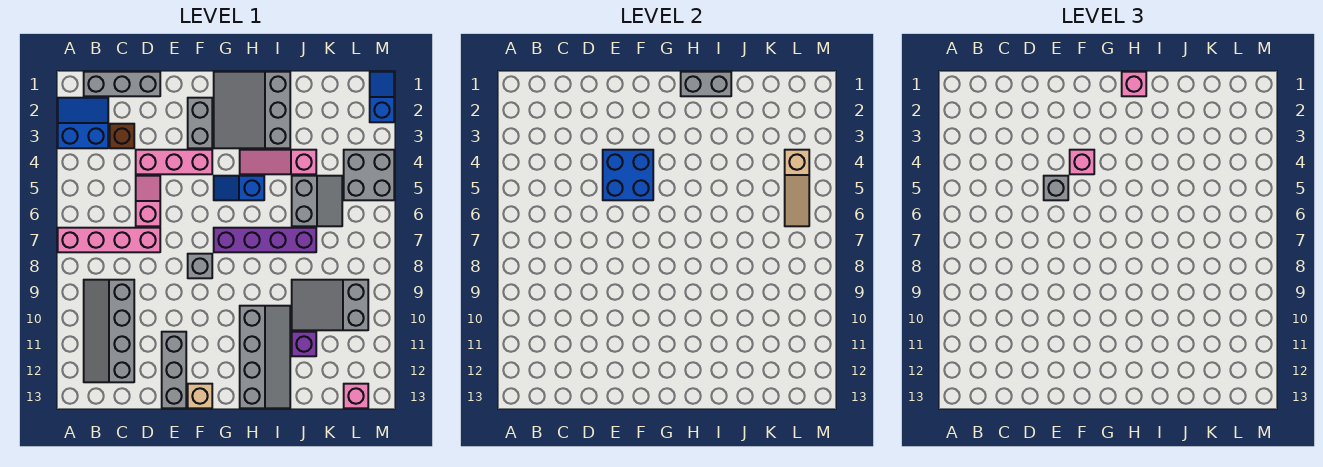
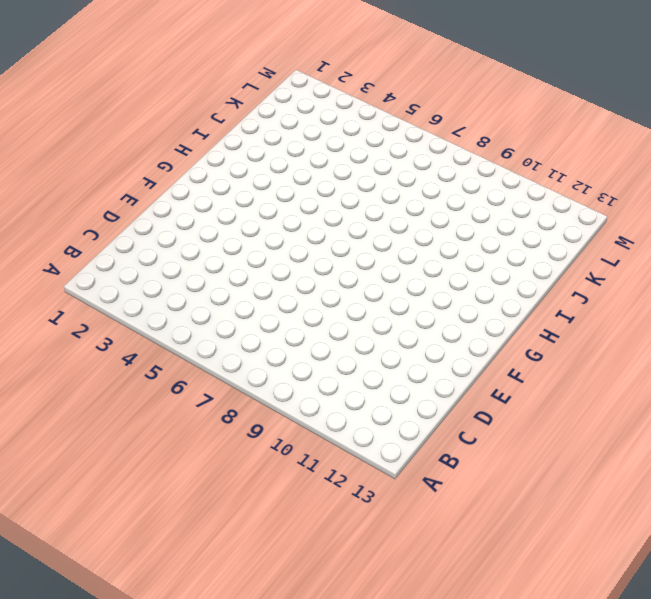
none -> blue 2x2 slope [58,98,108,148]
none -> pink 1x4 brick [58,228,160,252]
none -> grey 1x3 brick [84,72,160,96]

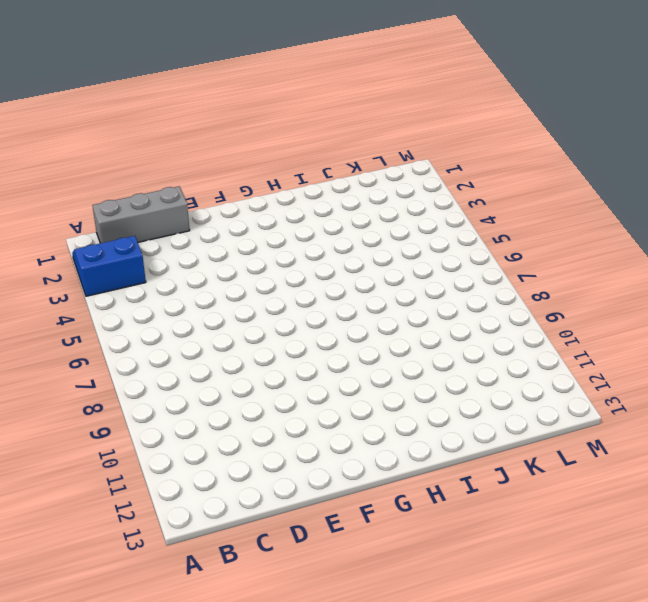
none -> pink 1x4 brick [58,228,160,252]
none -> grey 2x4 slope [84,280,134,382]
none -> brown 1x1 brick [110,124,134,148]

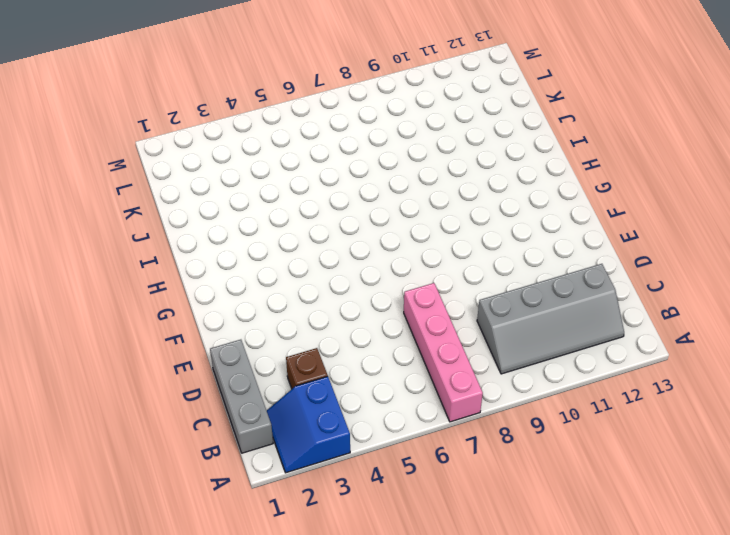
none -> pink 1x3 brick [136,150,212,174]
none -> pink 1x2 slope [136,176,160,226]
none -> grey 1x3 brick [162,332,186,408]

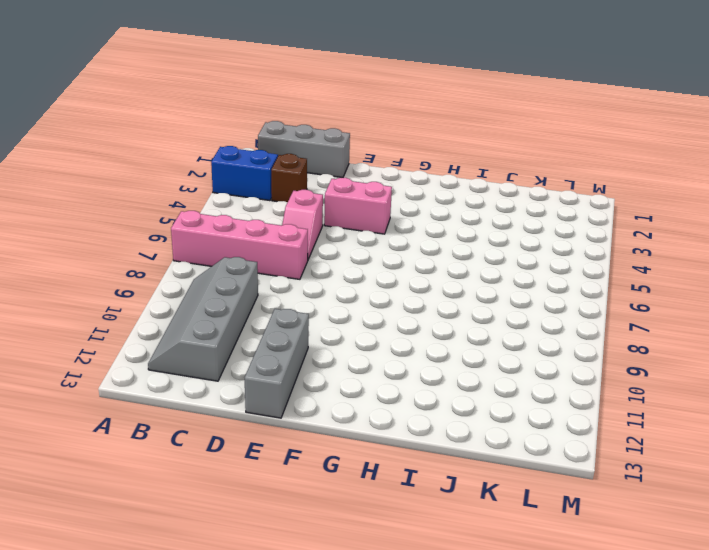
pink 1x2 slope [282,190,323,259] -> pink 1x2 slope turned to [136,176,160,226]
pink 1x2 brick [324,178,392,234] -> pink 1x3 brick [136,150,212,174]
none -> grey 1x2 brick [188,98,212,148]
none -> grey 1x1 brick [188,254,212,278]
none -> tan 1x1 brick [188,384,212,408]

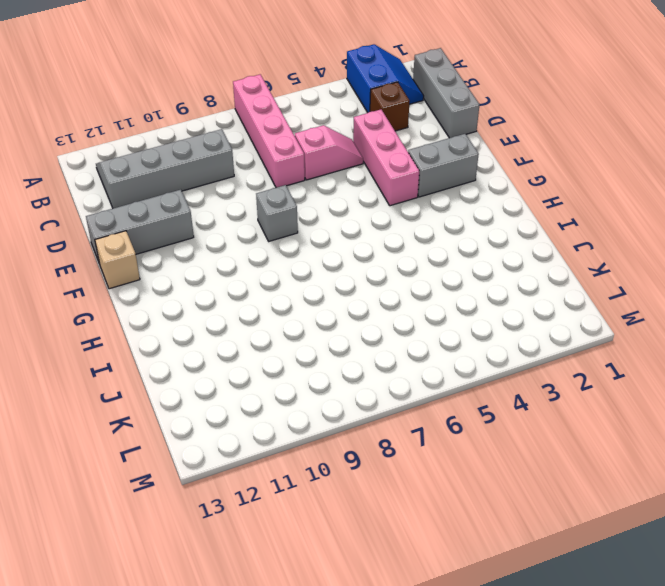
none -> grey 3x3 slope [214,72,290,148]
none -> blue 1x2 slope [214,176,264,200]
none -> purple 1x4 brick [214,228,316,252]

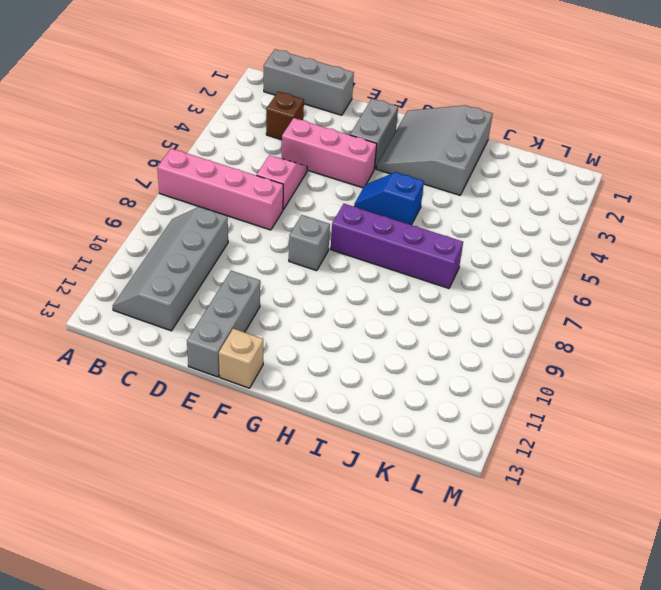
none -> blue 2x2 slope [58,98,108,148]
none -> pink 1x3 slope [240,150,316,174]
none -> grey 2x4 slope [240,306,290,408]

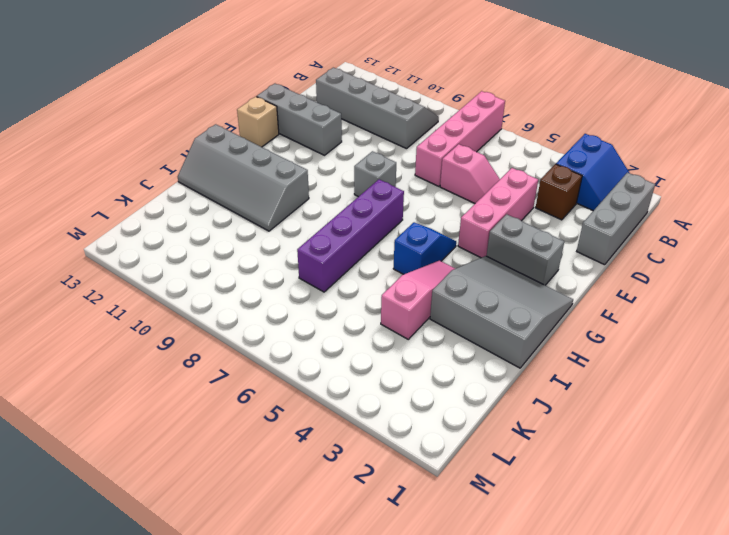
none -> grey 2x2 slope [292,176,342,226]
none -> grey 2x3 slope [292,280,368,330]
none -> purple 1x1 brick [292,332,316,356]

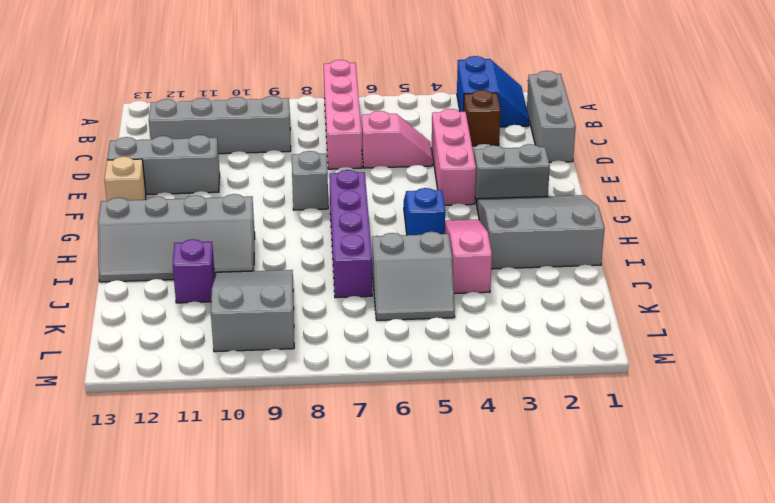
none -> grey 2x2 brick [344,150,394,200]
none -> pink 1x1 brick [344,384,368,408]
none -> blue 1x2 slope [370,72,394,122]

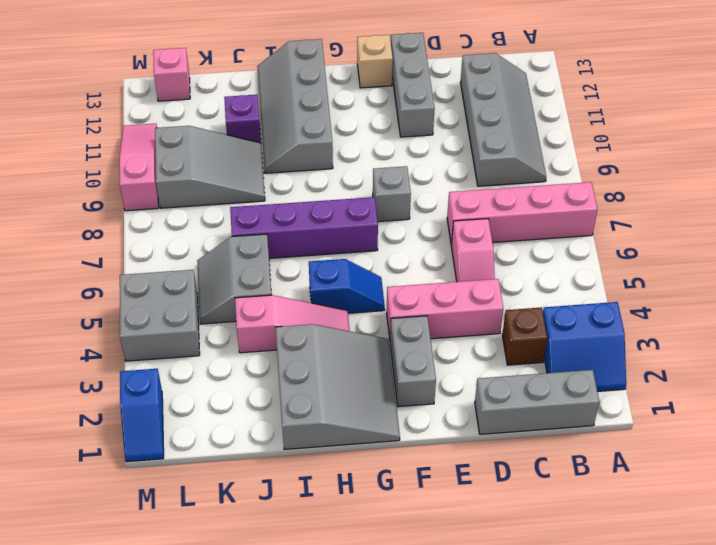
pink 1x3 slope [119,124,159,211] -> none
none -> blue 2x2 brick [603,150,653,200]
none -> grey 1x2 brick [681,72,731,96]
none -> tan 1x3 slope [785,150,809,226]

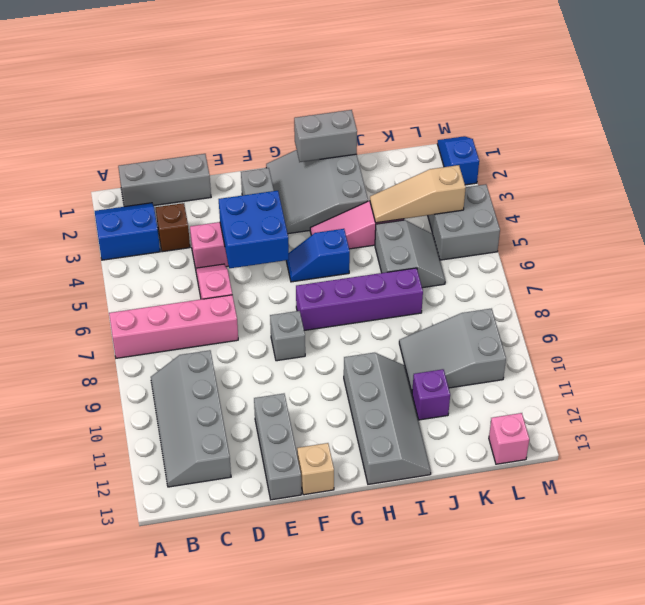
tan 1x3 slope [370,165,466,223] -> tan 1x3 slope turned to [785,150,809,226]
none -> grey 1x1 brick [1044,176,1068,200]
none -> pink 1x1 brick [1070,150,1094,174]
none -> pink 1x1 brick [1122,72,1146,96]

